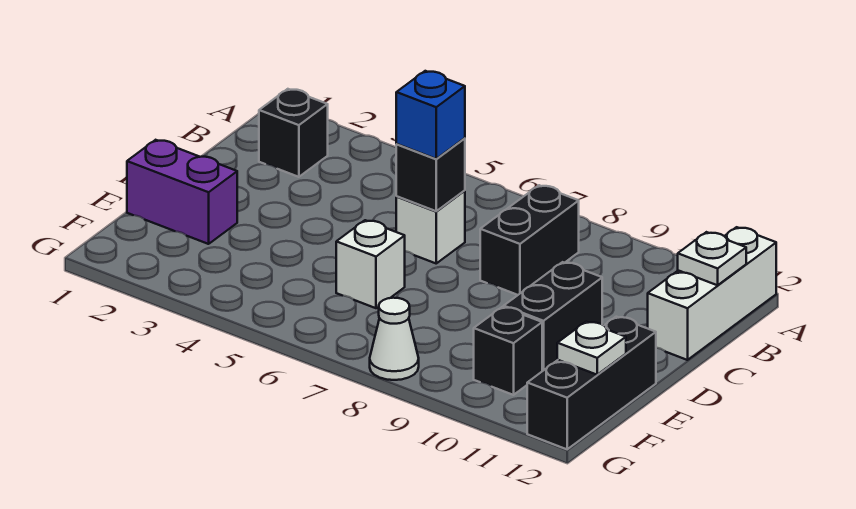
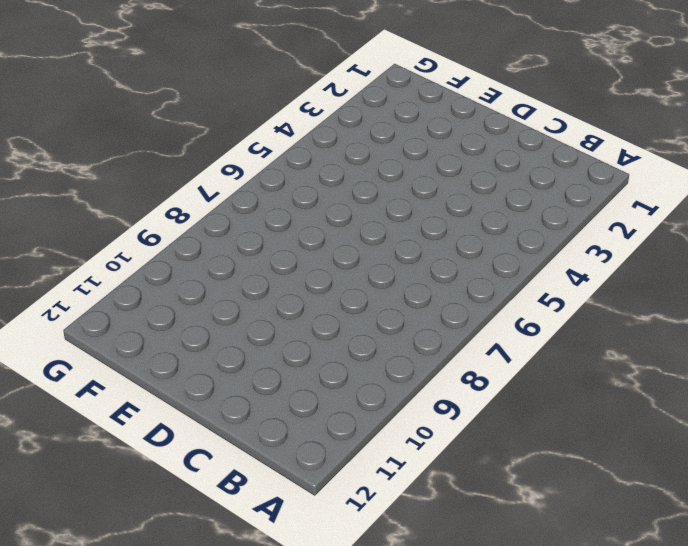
none -> white 1x3 brick [648,227,776,360]
none -> black 1x1 brick [259,89,328,177]
none -> black 1x2 brick [480,185,579,295]

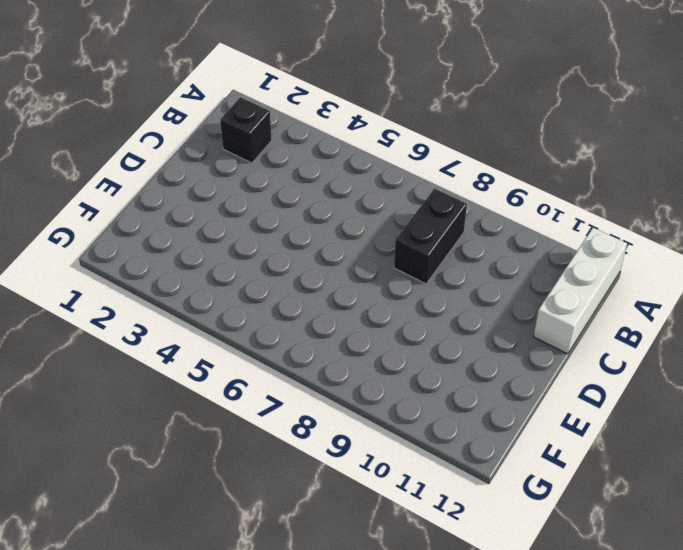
none -> white 1x1 brick [396,191,465,263]
none -> black 1x2 brick [504,262,602,371]
none -> purple 1x2 brick [127,140,237,244]

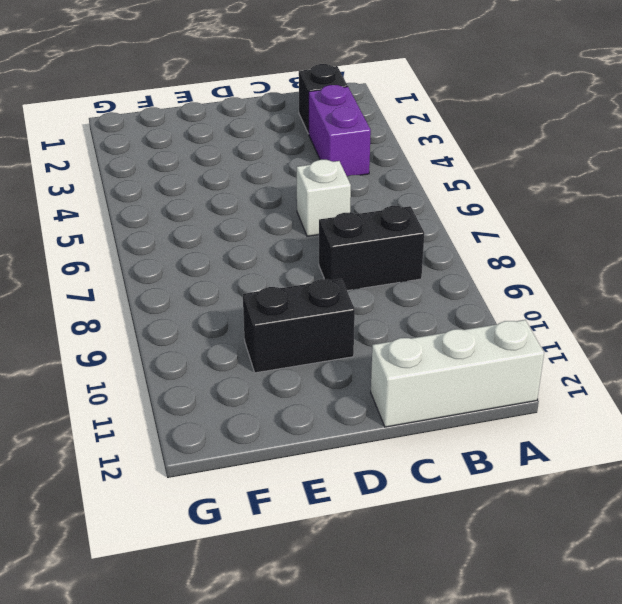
purple 1x2 brick [309,85,371,176] -> purple 1x2 brick moved to [127,140,237,244]
none -> white 1x1 brick [336,220,405,308]
none -> black 1x3 brick [527,317,656,449]
none -> black 1x1 brick [474,307,542,395]

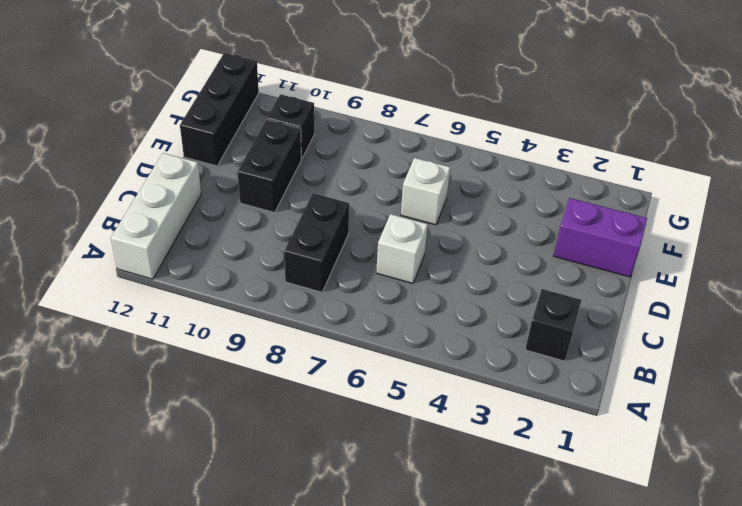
none -> white 1x1 cone [370,298,419,380]
none -> white 1x1 plate [678,232,746,285]
none -> black 1x1 brick [396,138,465,211]

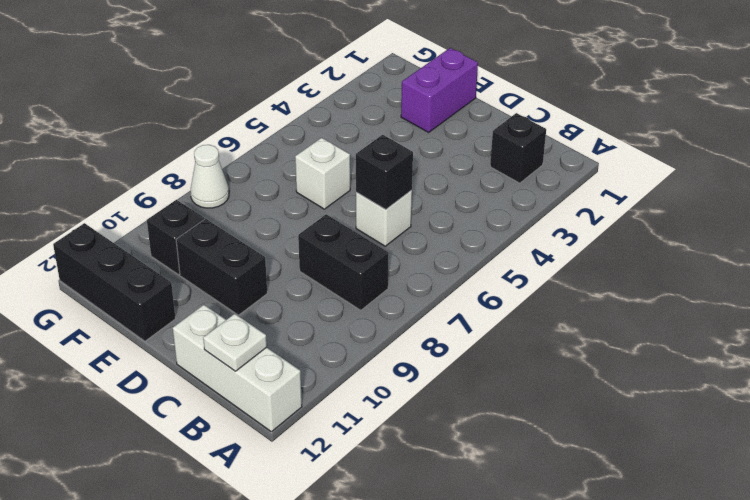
none -> white 1x1 plate [557,322,626,375]
none -> blue 1x1 brick [396,71,465,159]

